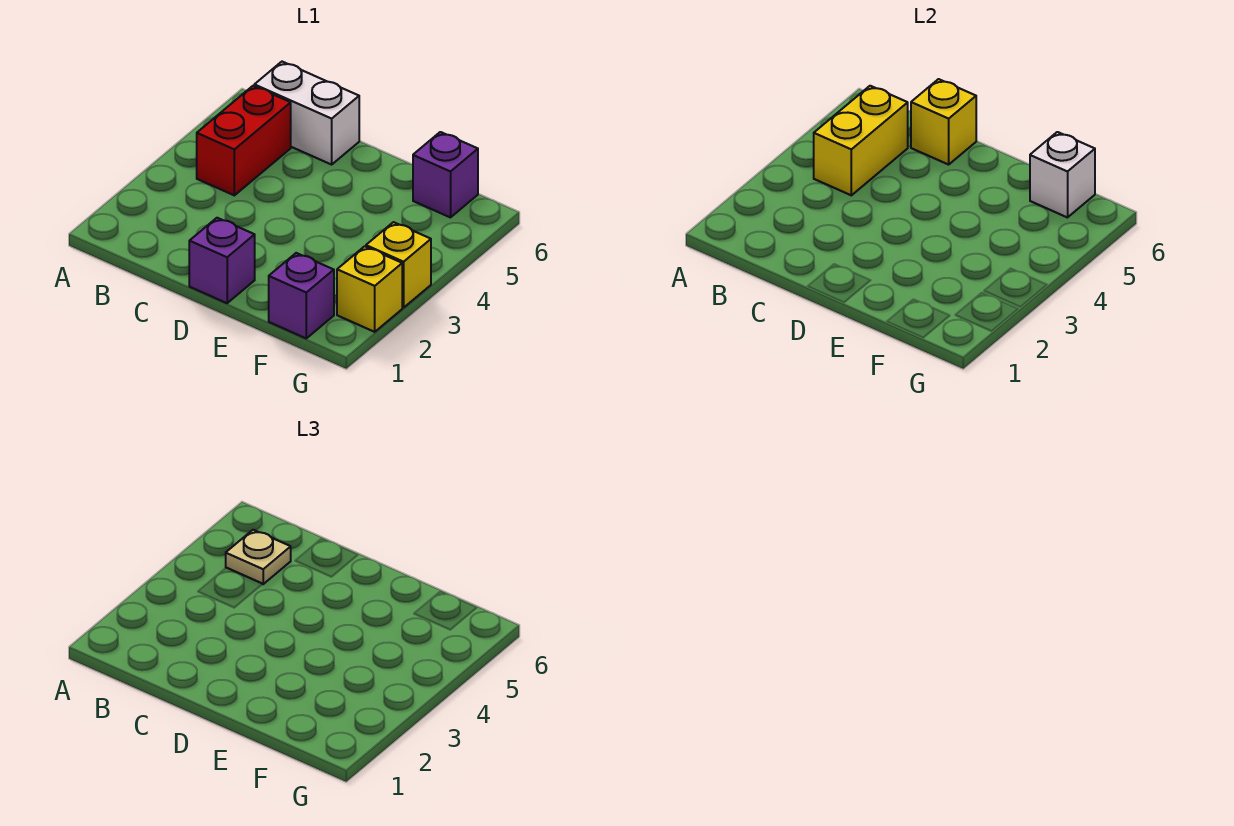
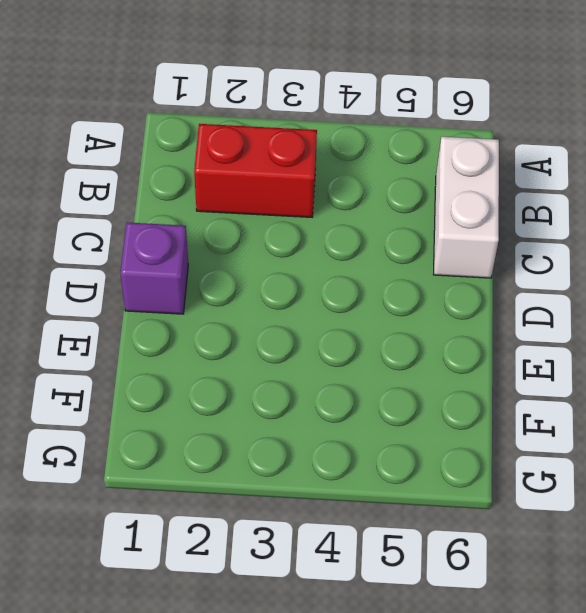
red 1x2 brick [194,124,317,217] -> red 1x2 brick moved to [197,86,291,195]
none -> purple 1x1 brick [269,253,334,338]
none -> purple 1x1 brick [413,132,478,218]

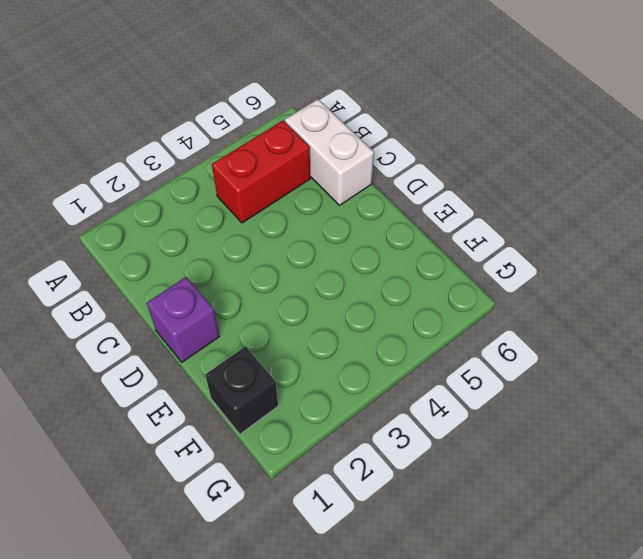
black 1x1 brick [205,346,278,434] -> purple 1x1 brick [269,253,334,338]
none -> purple 1x1 brick [413,132,478,218]
none -> yellow 1x1 brick [337,246,402,332]

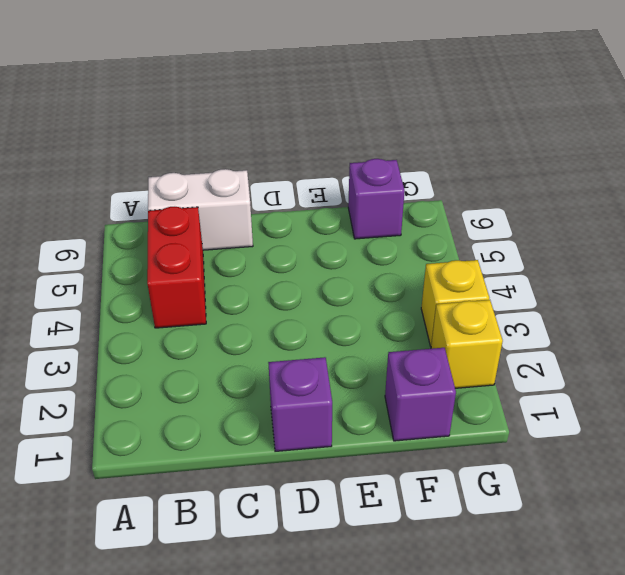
none -> yellow 1x2 brick [814,86,908,195]
none -> yellow 1x1 brick [911,79,976,165]

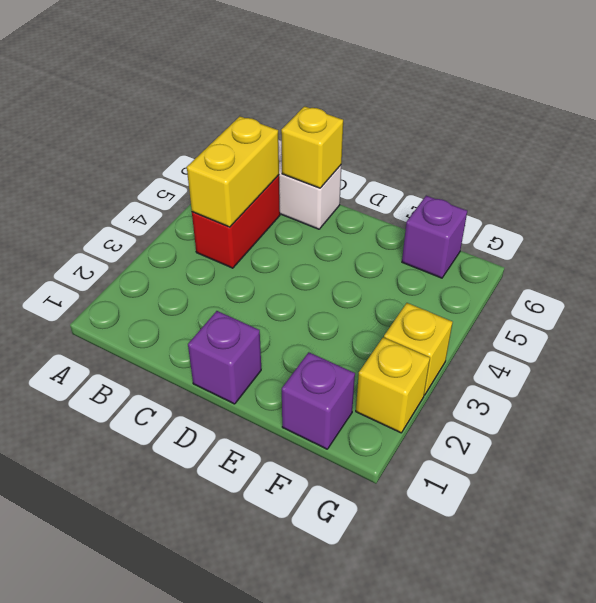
none -> white 1x1 brick [1030,132,1095,218]
none -> tan 1x1 plate [226,530,291,584]

